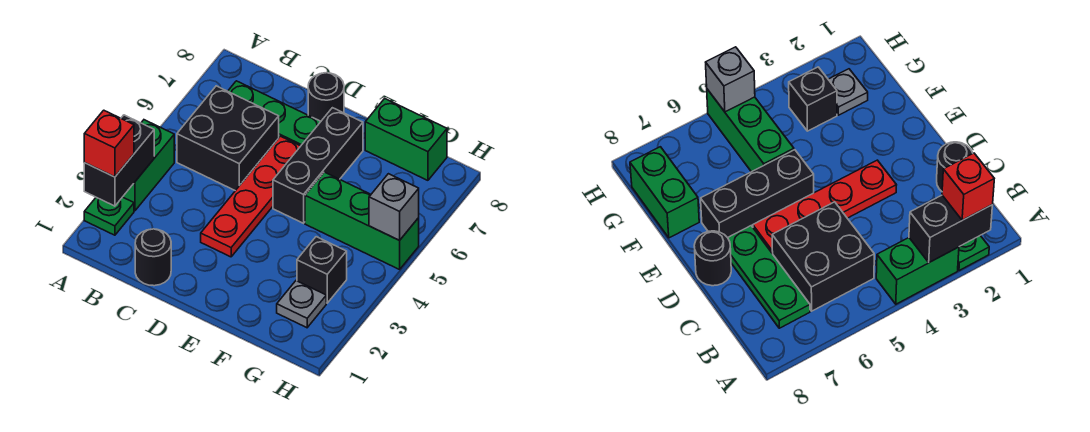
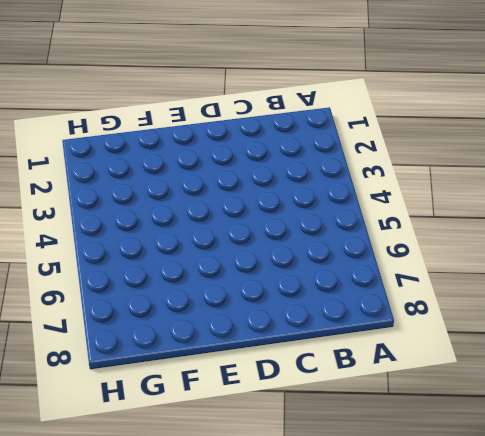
none -> green 1x1 plate [84,197,134,235]
none -> green 1x2 brick [123,120,174,211]
none -> black 2x2 brick [177,86,279,191]

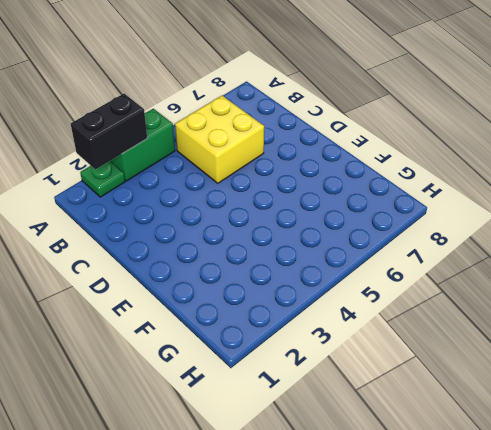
yellow 2x2 brick [175,96,264,183] -> black 2x2 brick [177,86,279,191]
none -> green 1x3 plate [228,81,321,146]
none -> black 1x1 round brick [135,229,171,286]
none -> red 1x4 plate [201,136,300,257]

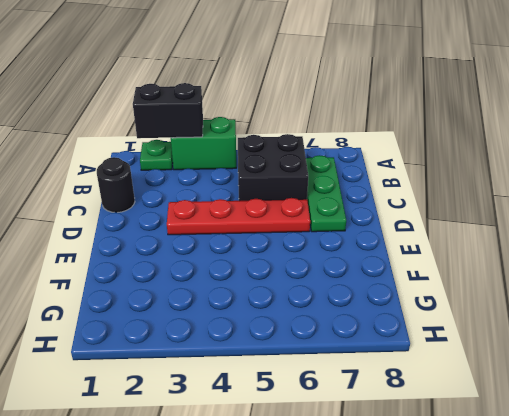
none -> black 1x1 round brick [308,73,344,121]
none -> black 1x3 brick [273,108,363,223]
none -> green 1x3 brick [305,172,419,269]

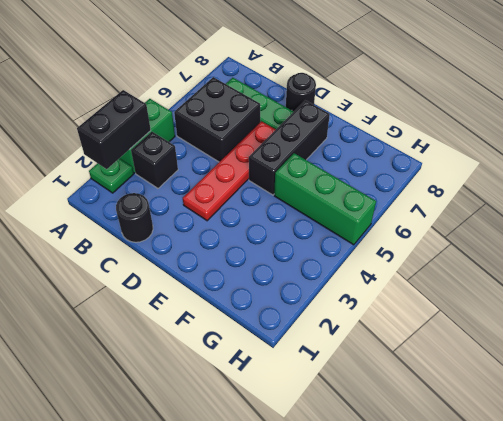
black 1x1 brick [131,132,178,188] -> black 1x1 brick moved to [297,237,347,303]
none -> green 1x2 brick [365,99,447,180]
none -> grey 1x1 plate [277,281,326,328]
none -> grey 1x1 brick [369,174,419,240]

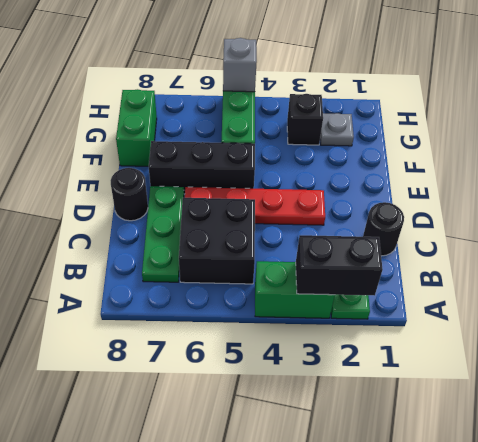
none -> red 1x1 brick [84,110,134,177]

